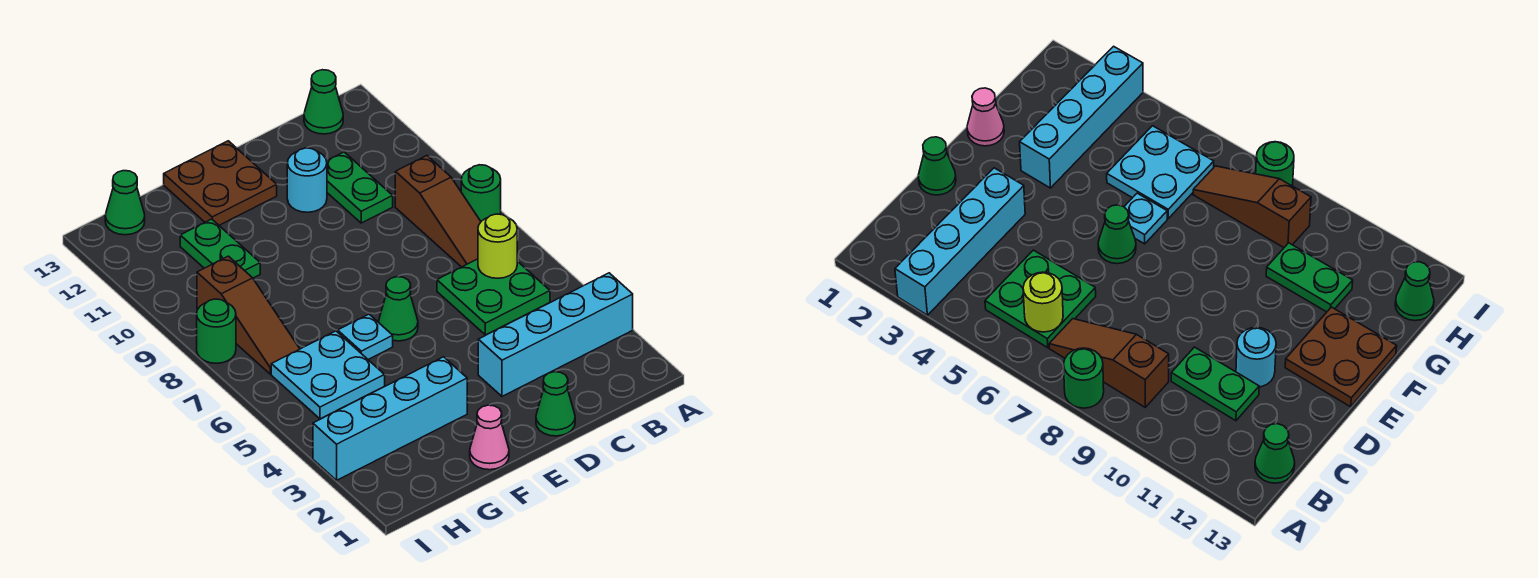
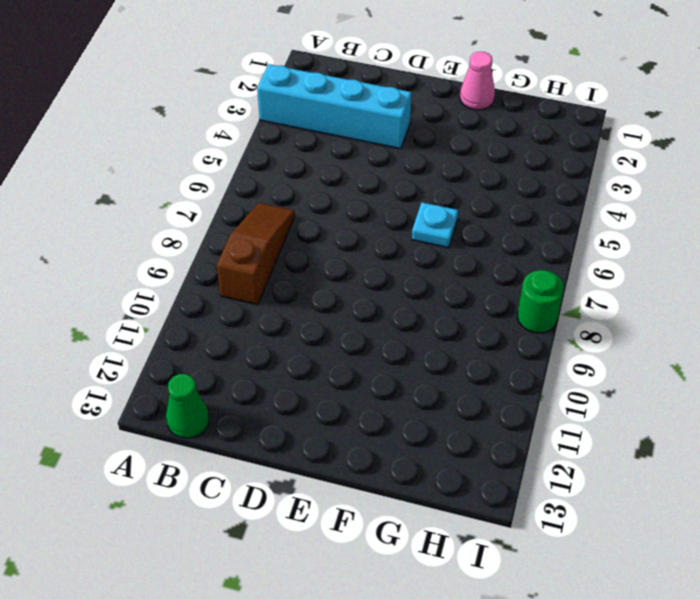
none -> green 1x1 round brick [461,165,501,221]
none -> green 2x2 plate [437,259,550,335]
none -> green 1x2 plate [327,152,393,223]

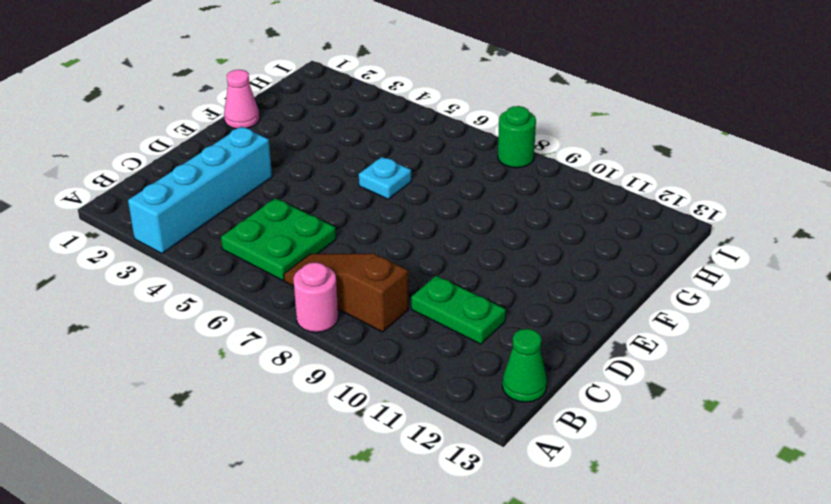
pink 1x1 round brick [293,262,338,332] -> green 1x1 round brick [461,165,501,221]
none -> green 1x1 cone [536,372,575,436]
none -> cyan 1x1 round brick [287,148,327,212]
none -> green 1x1 cone [379,277,418,341]

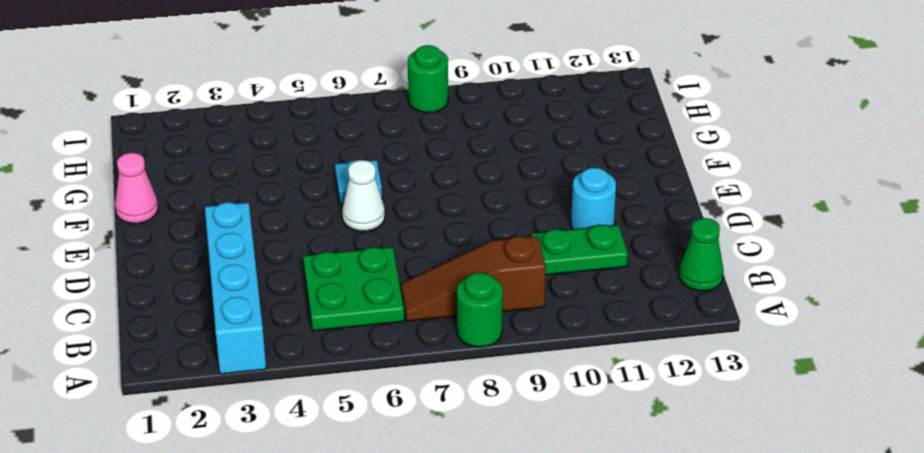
white 1x1 cone [342,160,385,231] -> green 1x1 cone [379,277,418,341]
none -> green 1x1 cone [536,372,575,436]
none -> brown 2x2 plate [164,141,277,225]
none -> cyan 1x4 brick [313,357,467,480]

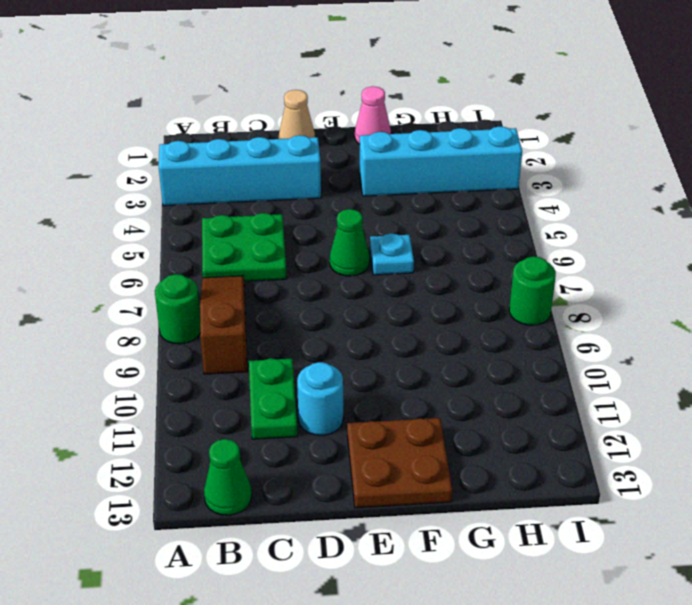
tan 1x1 cone [279,90,315,139] -> green 1x1 cone [536,372,575,436]
none -> cyan 2x2 plate [271,331,385,419]
none -> green 1x2 plate [180,219,260,278]
none -> brown 1x3 slope [197,256,300,374]

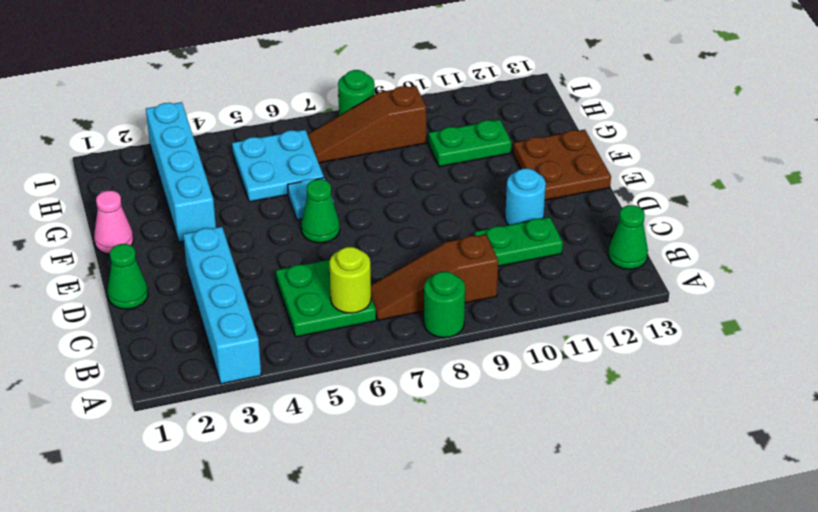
none -> green 1x1 cone [105,171,145,235]

